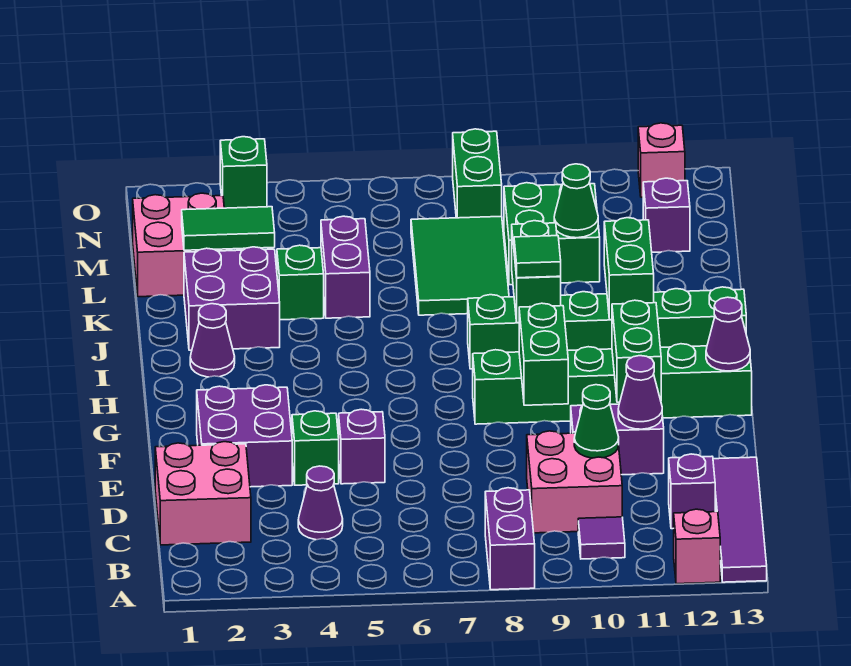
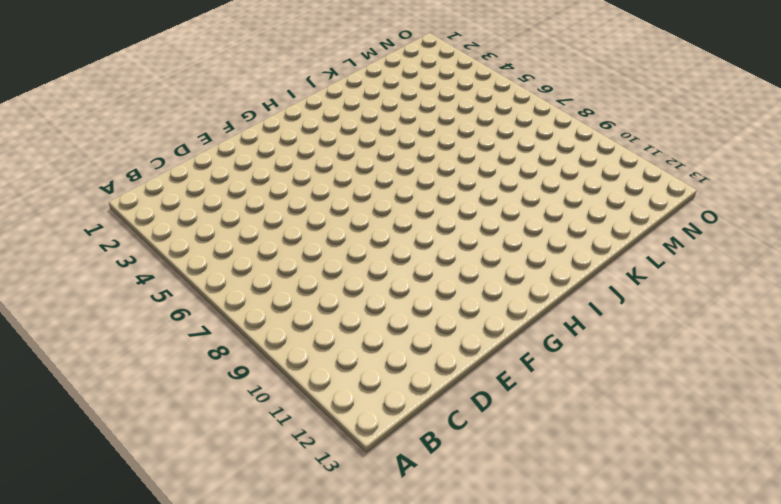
none -> purple 1x2 brick [485,488,535,590]
none -> pink 1x1 brick [674,509,720,584]
none -> purple 1x4 tile [713,457,767,582]
none -> purple 1x1 tile [578,517,625,559]

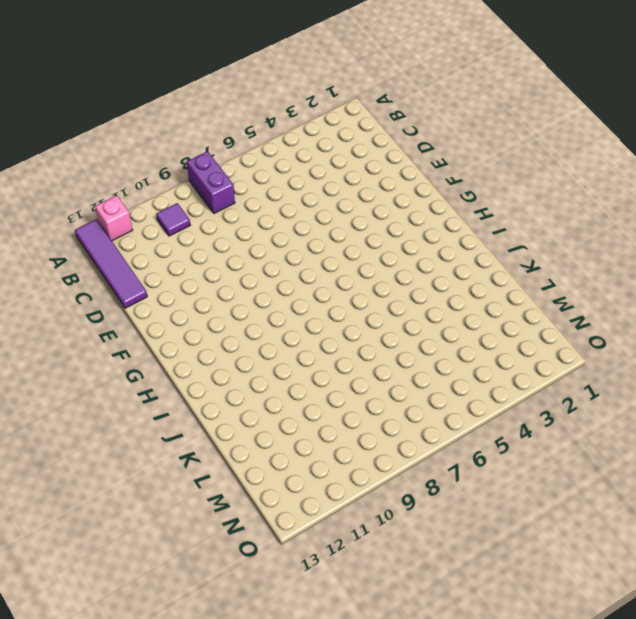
none -> pink 2x2 brick [155,442,251,545]
none -> purple 1x1 cone [298,466,343,540]
none -> pink 2x2 brick [527,431,622,533]
none -> purple 1x1 brick [669,454,715,529]

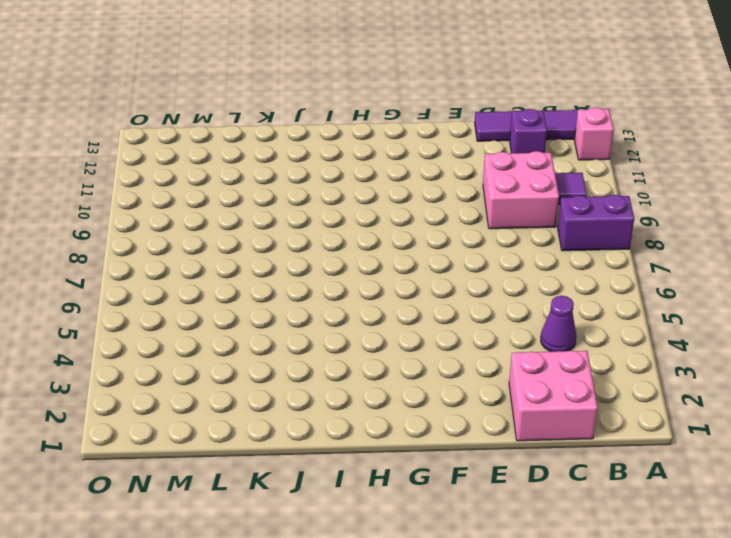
none -> purple 2x2 brick [197,385,292,487]
none -> green 1x1 brick [292,411,339,485]
none -> purple 1x1 brick [339,409,385,484]
none -> purple 1x2 brick [571,404,664,475]

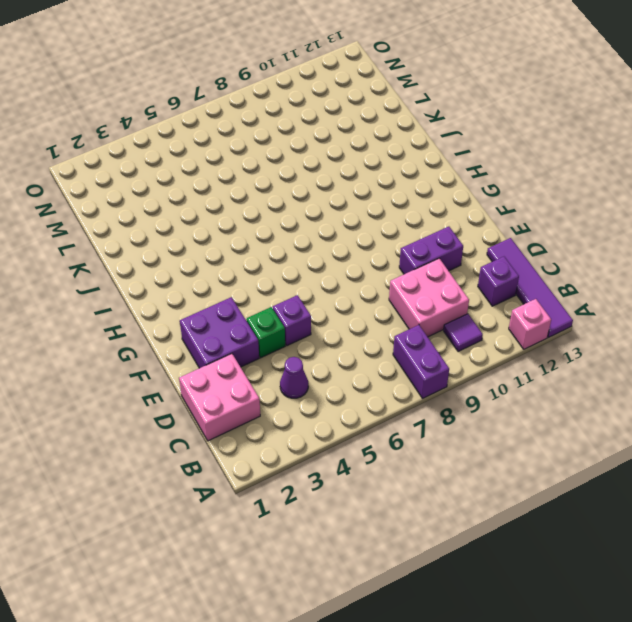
none -> green 1x6 brick [473,344,752,424]
none -> purple 1x1 cone [190,304,235,377]
none -> green 1x6 brick [468,287,746,369]
none -> purple 2x2 brick [184,247,280,350]

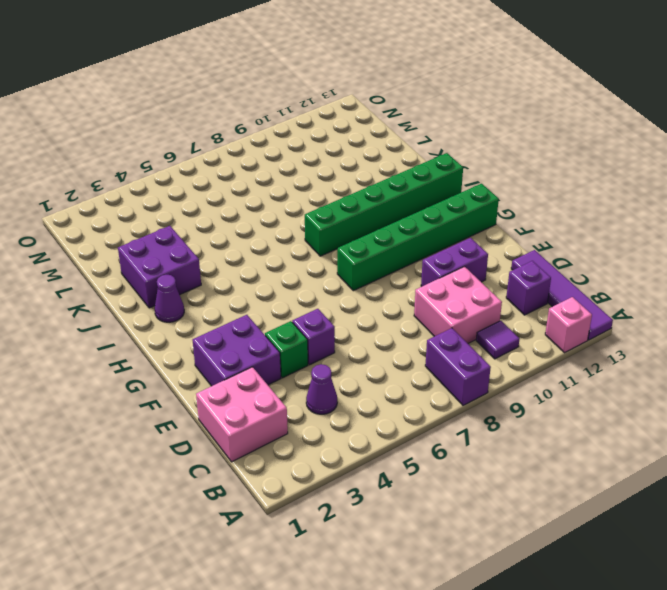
none -> green 1x1 brick [277,245,324,320]
none -> purple 1x2 brick [321,216,370,318]
none -> green 2x3 tile [411,216,509,315]
none -> pink 2x2 brick [133,193,228,297]

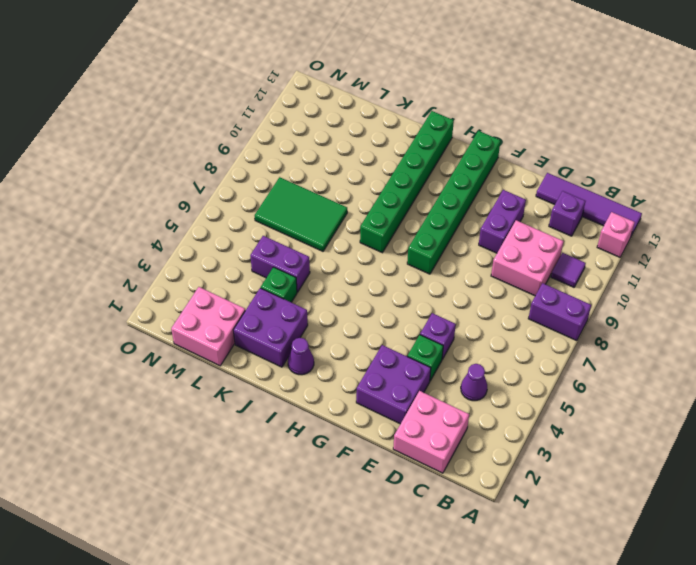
none -> green 2x2 brick [504,183,600,285]
none -> purple 1x1 brick [643,178,690,252]
none -> green 1x2 brick [453,129,502,218]
none -> green 1x1 brick [220,137,267,208]

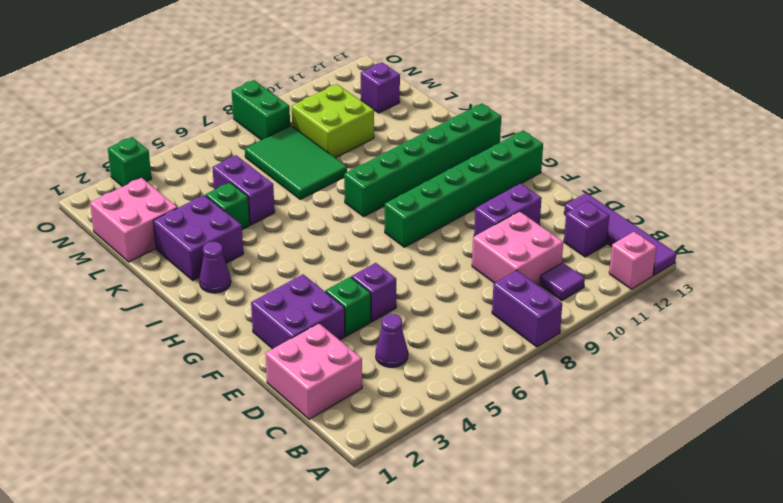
lime 2x2 brick [292,84,374,158] -> green 2x2 brick [504,183,600,285]
none -> pink 1x1 brick [638,123,685,197]
none -> green 1x1 cone [574,385,619,458]
none -> purple 1x1 cone [618,356,662,429]
none -> green 1x2 brick [519,303,568,405]

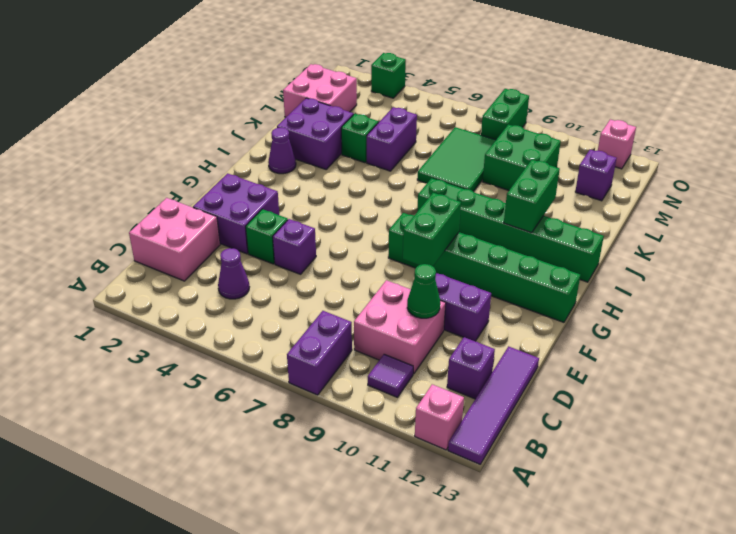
none -> purple 1x1 cone [618,356,662,429]
none -> green 1x2 brick [612,300,661,402]
none -> purple 1x1 cone [706,297,750,371]
none -> green 1x2 brick [512,221,561,323]

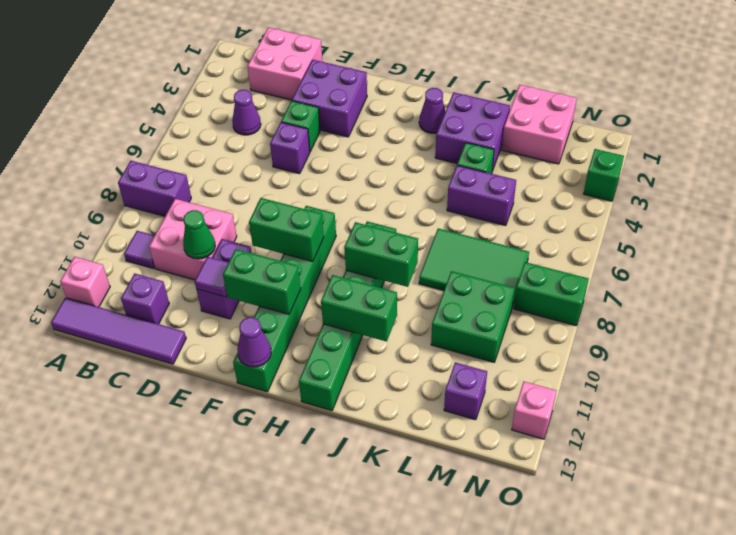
purple 1x1 tile [195,257,229,297] -> purple 1x1 cone [618,356,662,429]
none -> green 1x2 tile [182,207,275,250]
none -> green 1x1 cone [554,164,598,238]
none -> green 1x1 tile [514,236,561,278]

